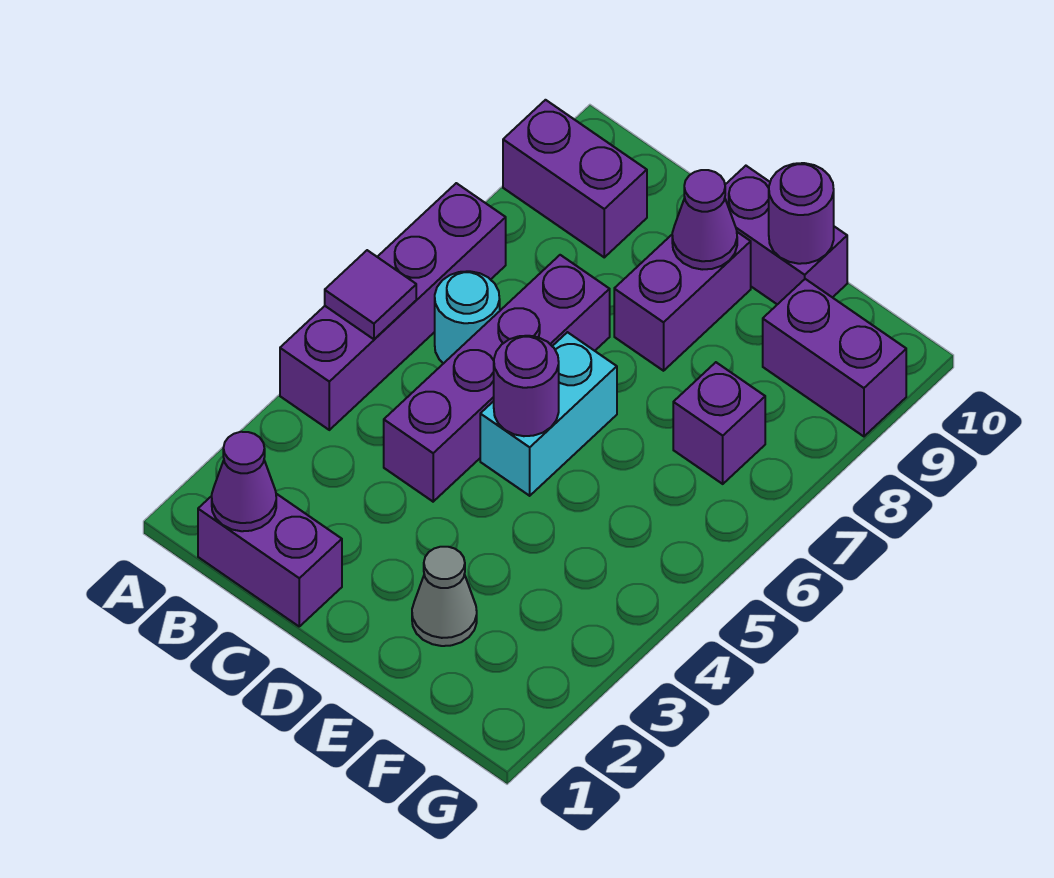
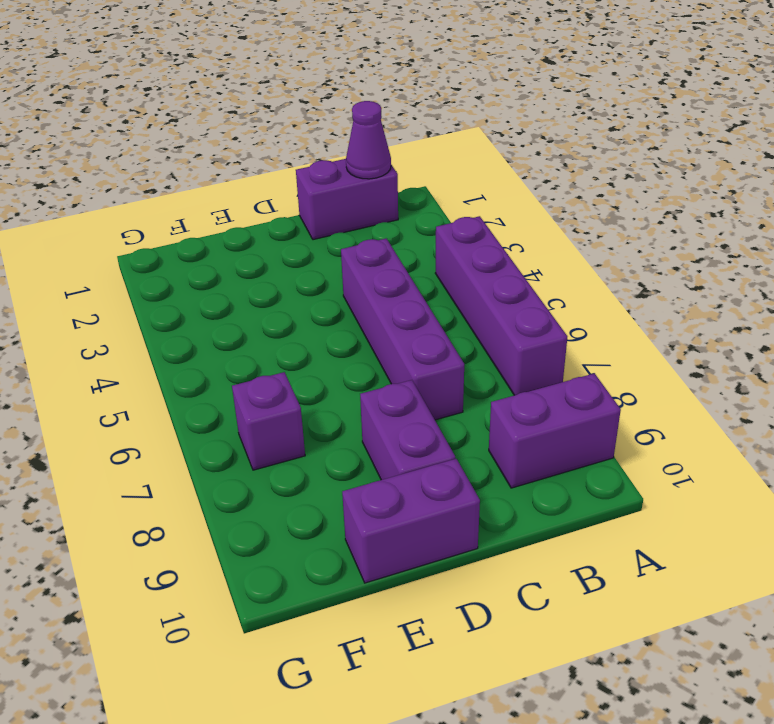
none -> cyan 1x1 round brick [435,271,500,363]
none -> cyan 1x2 brick [480,332,617,496]
none -> grey 1x1 cone [412,547,477,646]

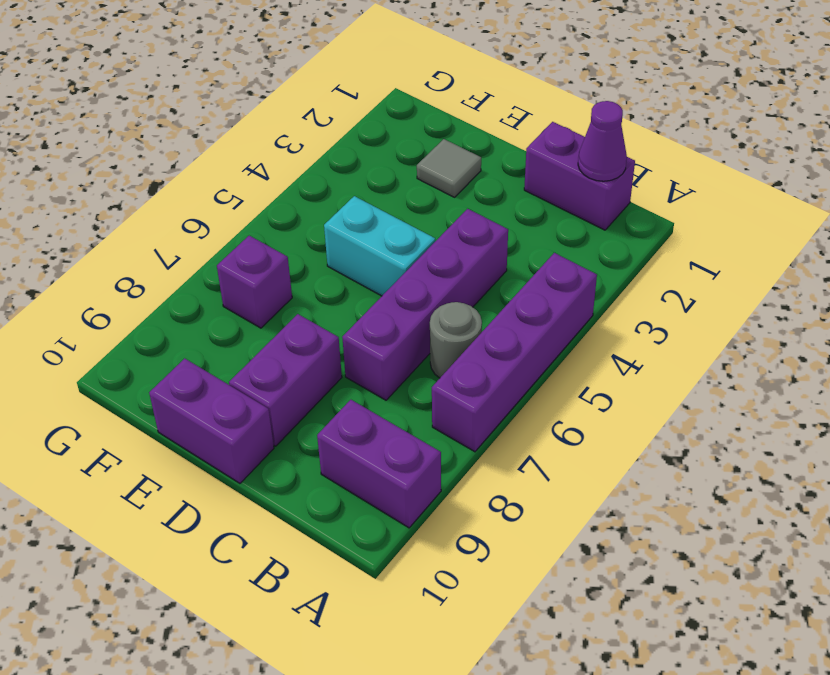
grey 1x1 round brick [430,302,482,378] -> cyan 1x1 round brick [435,271,500,363]
cyan 1x2 brick [324,196,435,296] -> cyan 1x2 brick turned to [480,332,617,496]
grey 1x1 tile [417,139,481,197] -> grey 1x1 cone [412,547,477,646]
none -> purple 1x2 brick [763,279,906,436]
none -> purple 1x1 tile [325,250,416,339]
none -> purple 1x1 round brick [494,336,559,436]

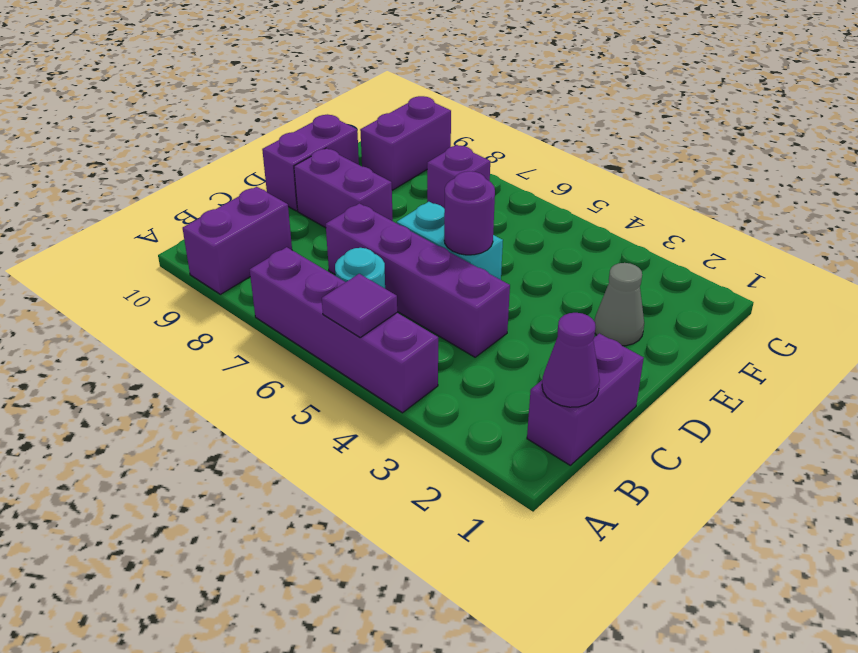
none -> purple 1x1 cone [672,170,737,270]
none -> purple 1x1 round brick [769,163,834,264]

